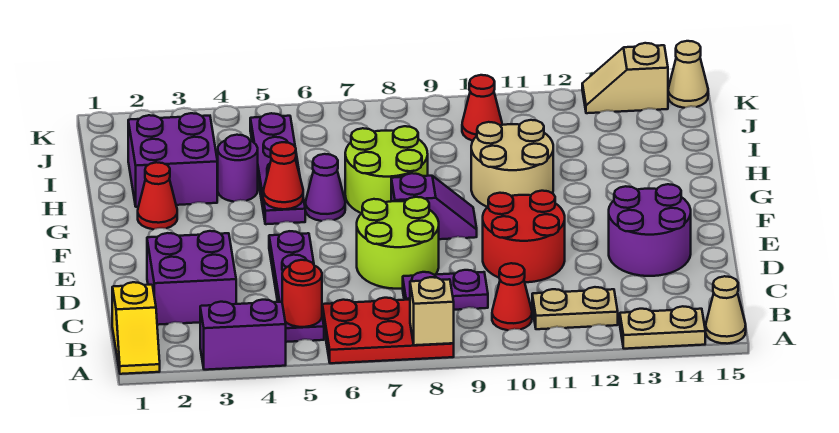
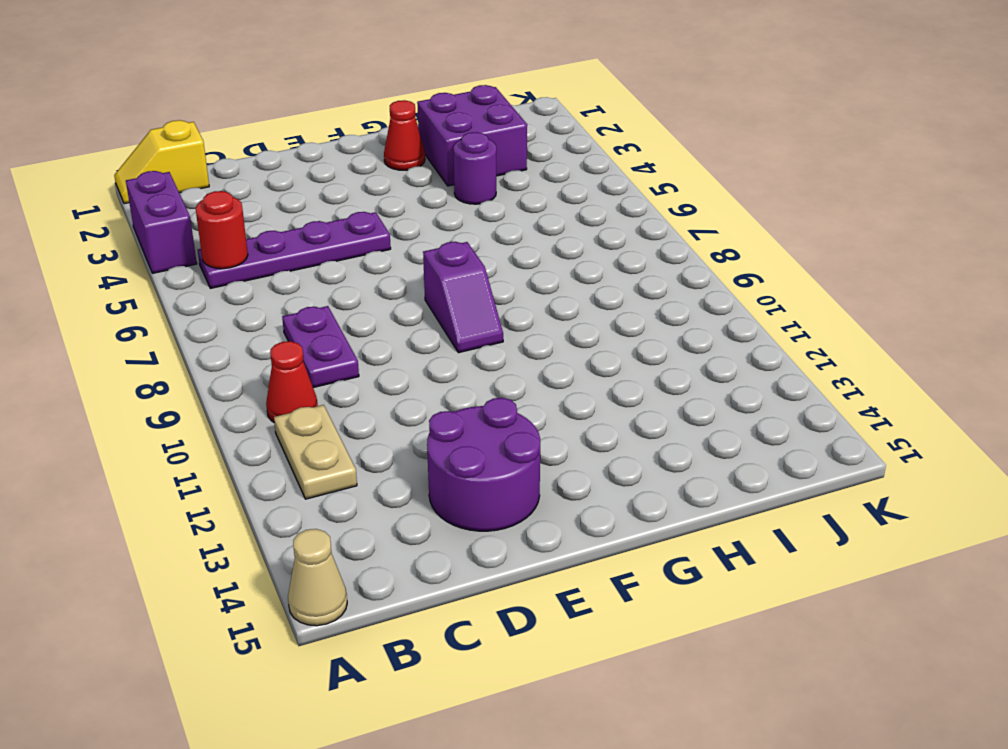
none -> red 2x3 plate [322,298,454,363]
none -> tan 1x2 plate [620,306,705,349]
none -> purple 2x2 brick [147,231,236,325]

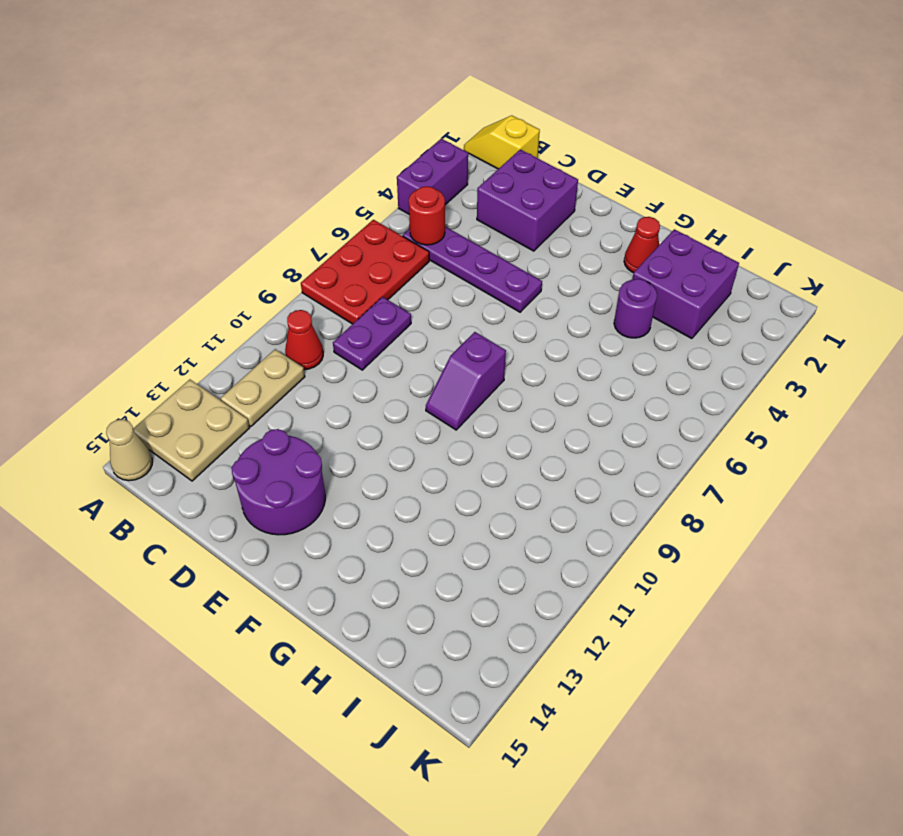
tan 2x2 plate [133,380,249,481] -> tan 1x2 plate [620,306,705,349]
none -> lime 2x2 round brick [357,197,439,289]
none -> red 2x2 round brick [483,191,565,282]
none -> purple 1x4 plate [250,113,305,224]

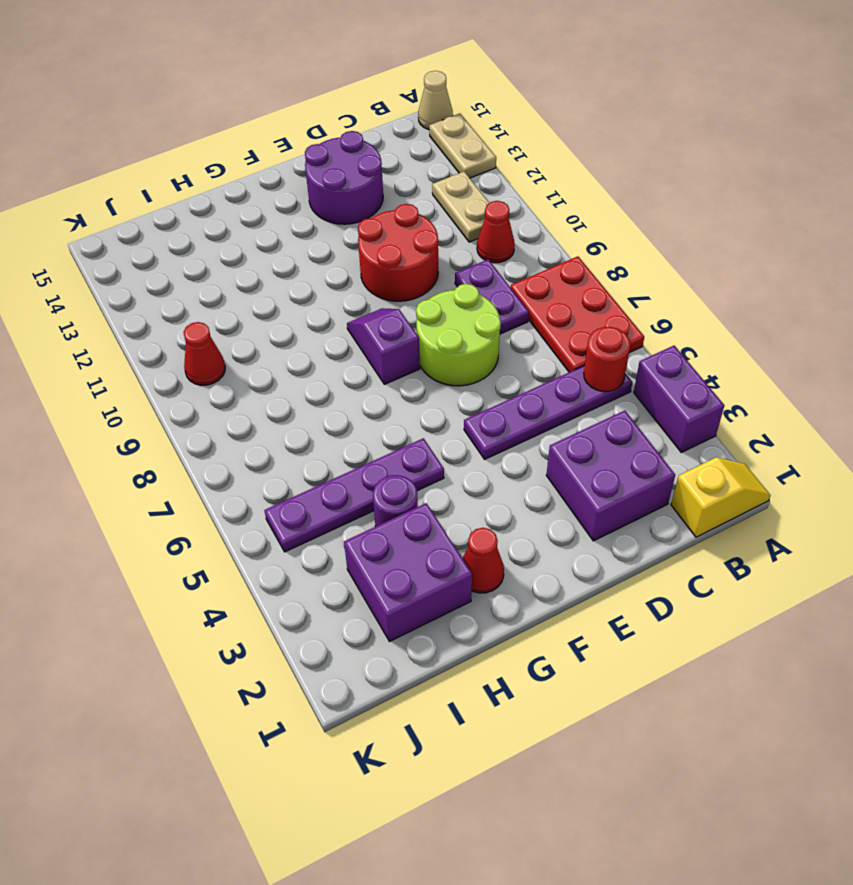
none -> purple 1x1 cone [305,154,345,221]
none -> lime 2x2 round brick [345,126,428,213]
none -> tan 2x2 round brick [471,120,553,207]

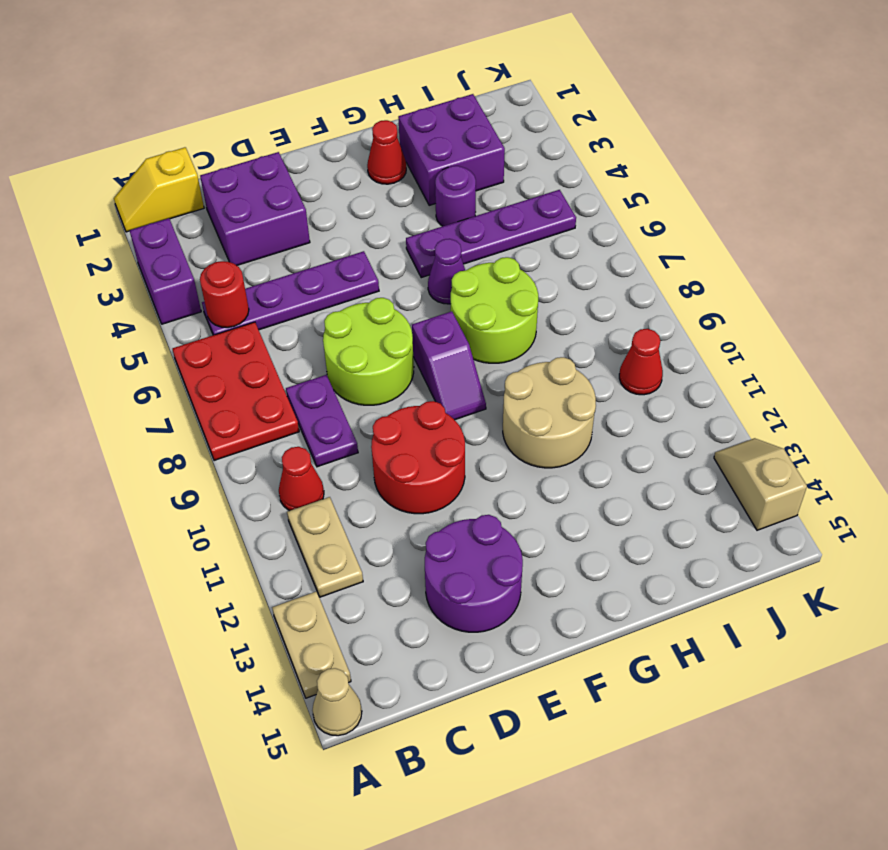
none -> tan 1x1 cone [668,41,708,108]
none -> tan 1x1 brick [410,277,454,345]
none -> red 1x1 cone [263,142,303,209]

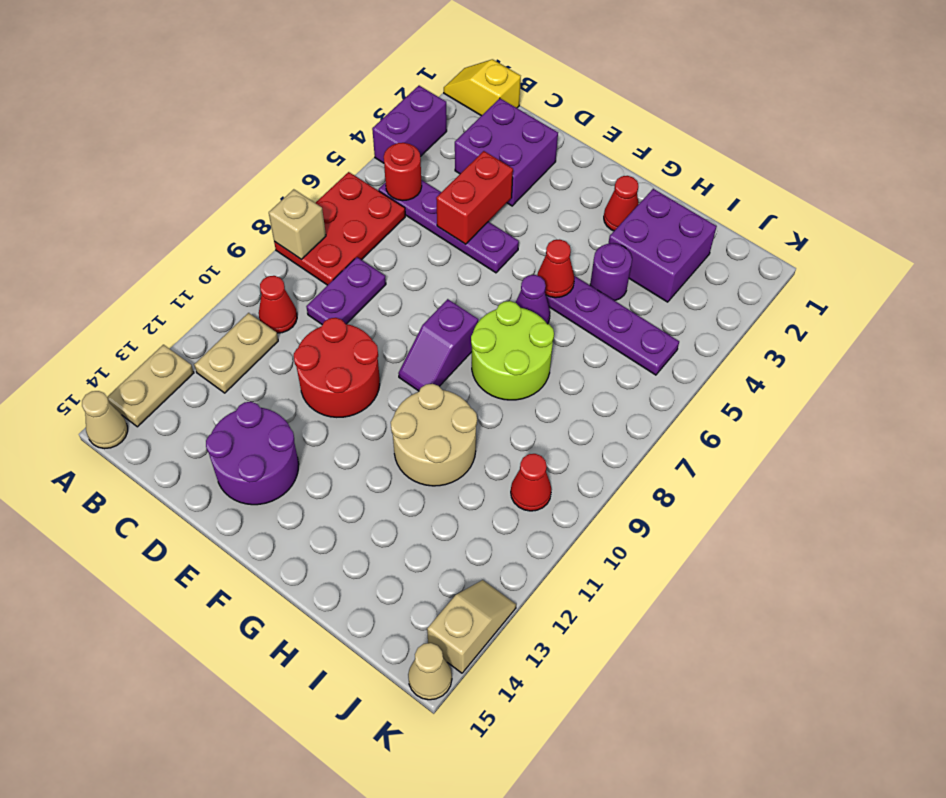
red 1x2 brick [436,151,513,244] -> none
none -> lime 2x2 round brick [357,197,439,289]

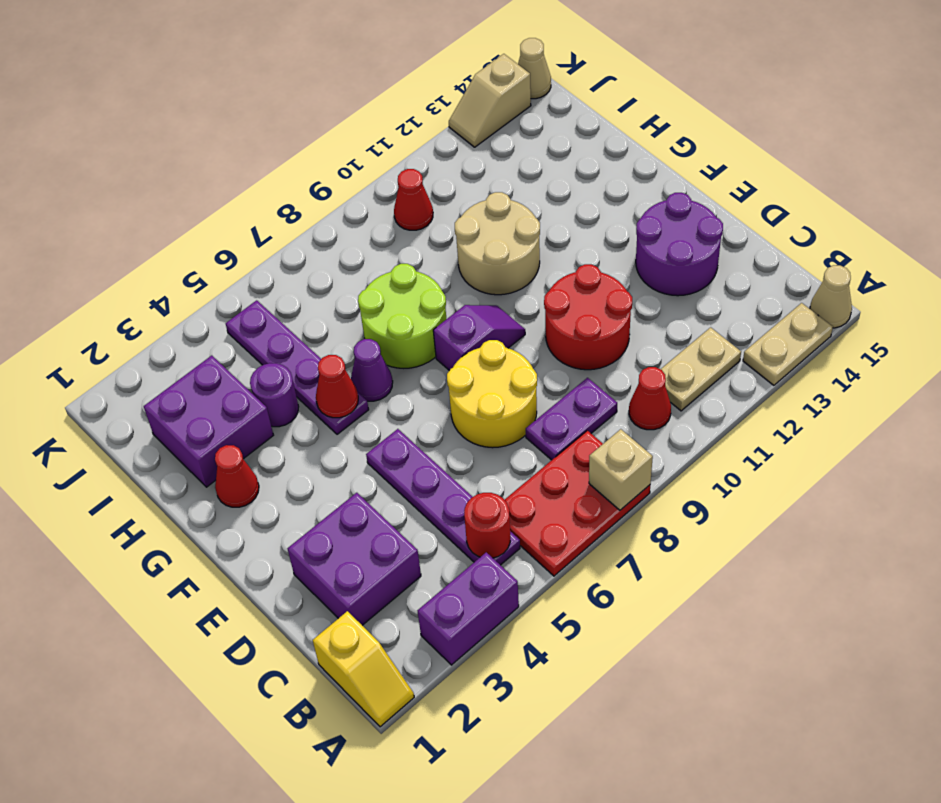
yellow 2x2 round brick [447,340,537,448] -> lime 2x2 round brick [357,197,439,289]

